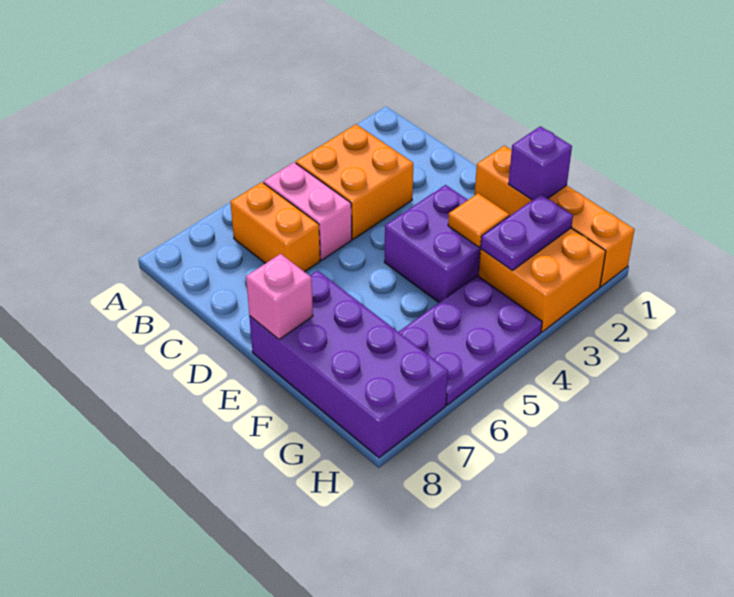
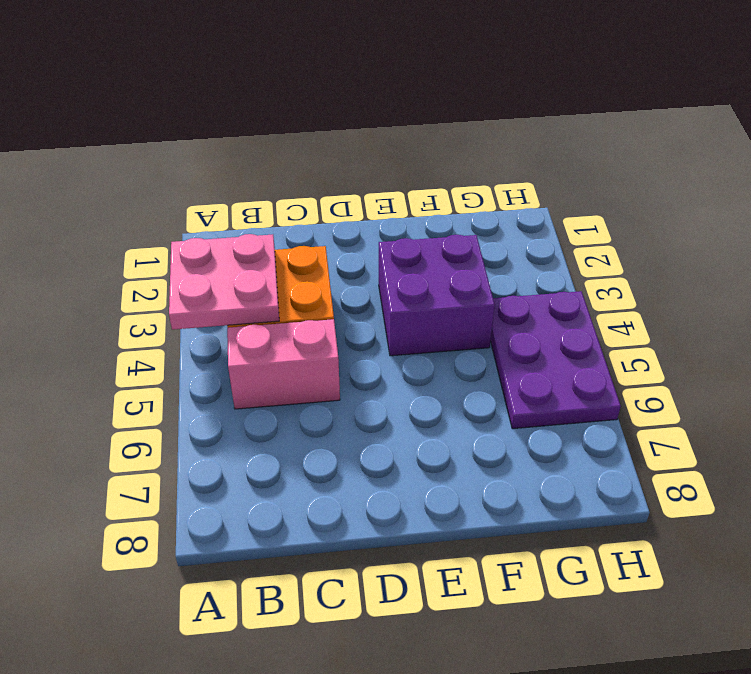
pink 2x2 plate [169,234,279,330] -> none
none -> orange 1x2 brick [230,182,320,272]
none -> orange 1x4 brick [475,146,635,287]
none -> purple 2x4 brick [249,270,448,458]

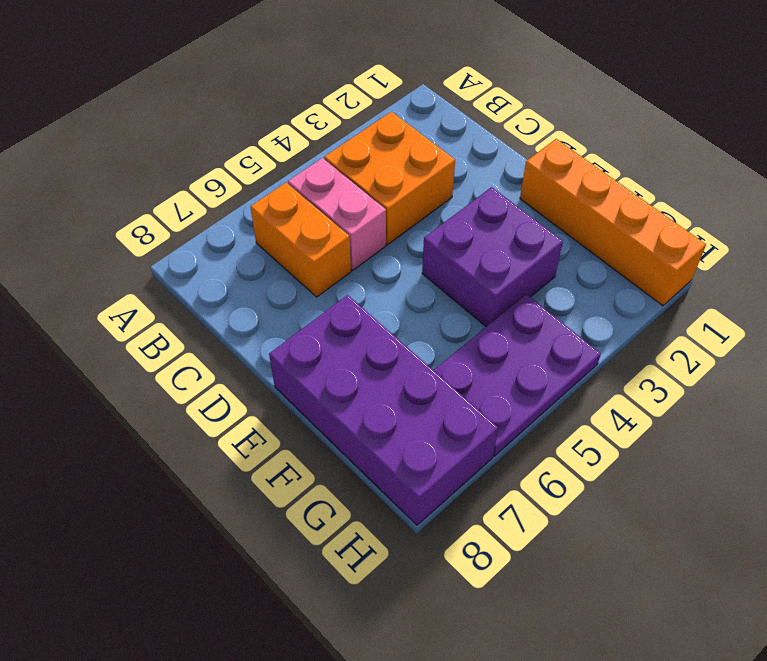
none -> orange 2x2 brick [478,228,606,332]
none -> pink 1x1 brick [246,254,313,339]
none -> purple 1x1 brick [508,126,572,200]

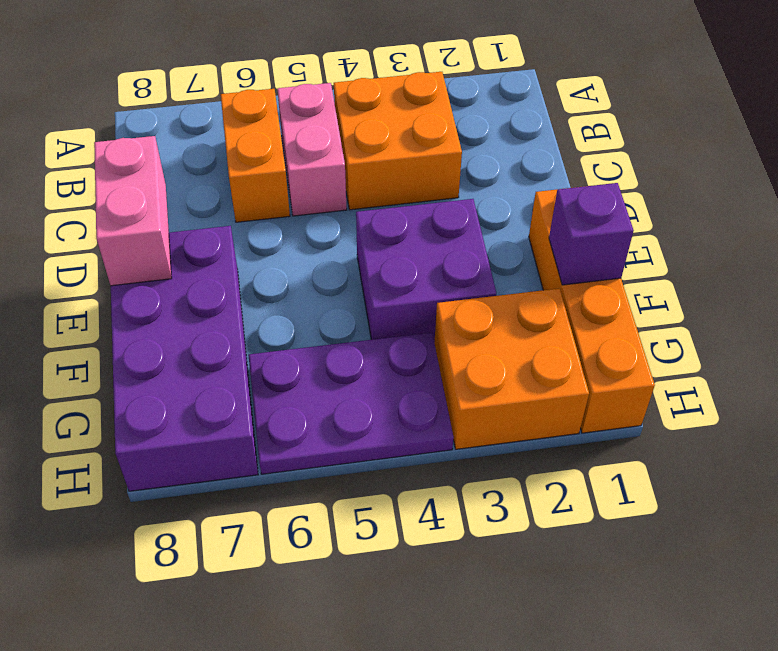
pink 1x2 brick [94,136,172,286] -> pink 1x1 brick [246,254,313,339]
none -> orange 1x1 tile [448,193,509,247]
none -> purple 1x2 plate [480,194,573,271]

